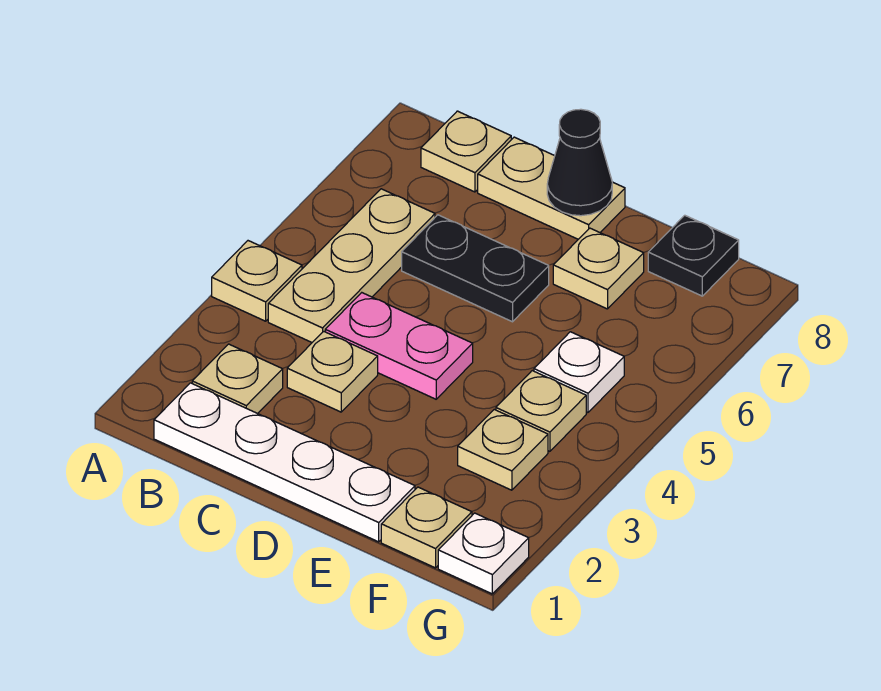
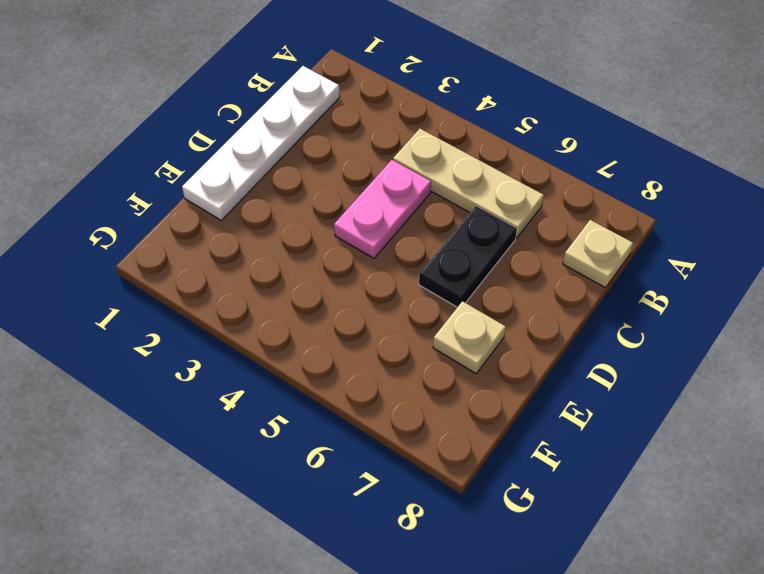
none -> tan 1x1 plate [212,241,302,321]
none -> tan 1x1 plate [192,344,283,414]
none -> tan 1x1 plate [287,331,378,412]

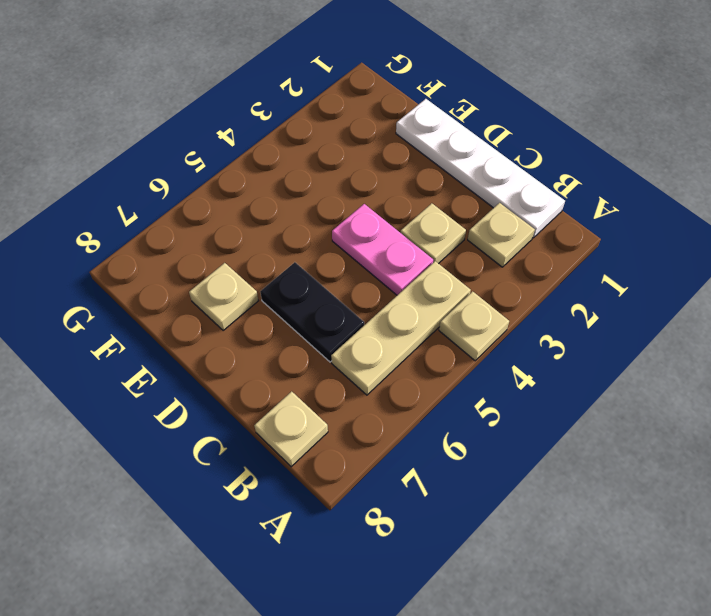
none -> tan 1x2 plate [478,137,625,239]
none -> tan 1x1 plate [381,487,472,568]
none -> tan 1x1 plate [458,410,548,490]

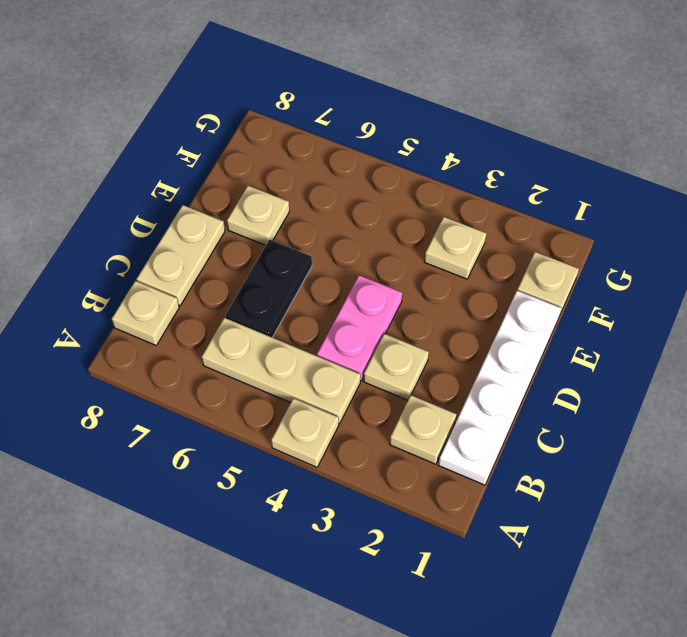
none -> tan 1x1 plate [496,371,586,451]
none -> white 1x1 plate [534,332,624,413]
none -> black 1x1 plate [648,215,739,296]

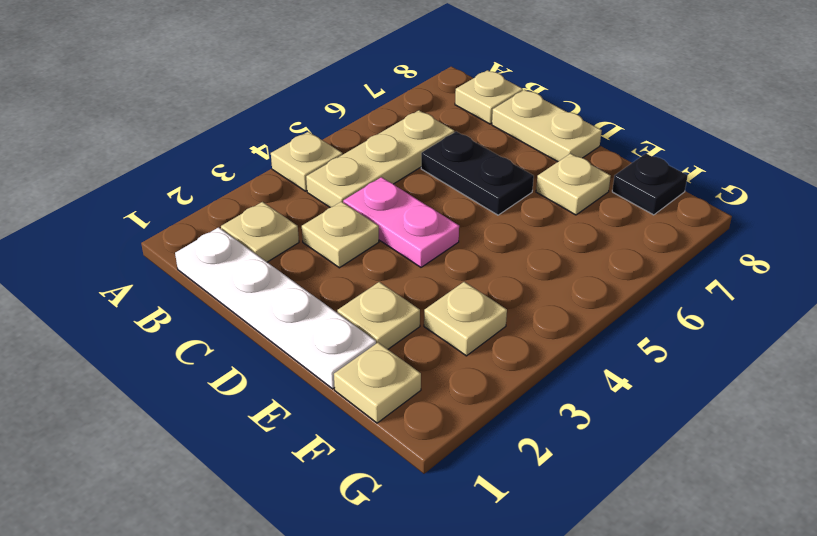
tan 1x1 plate [337,282,420,349] -> tan 1x1 plate moved to [496,371,586,451]
none -> white 1x1 plate [534,332,624,413]
none -> white 1x1 plate [438,513,529,594]
none -> black 1x1 cone [547,109,612,216]

